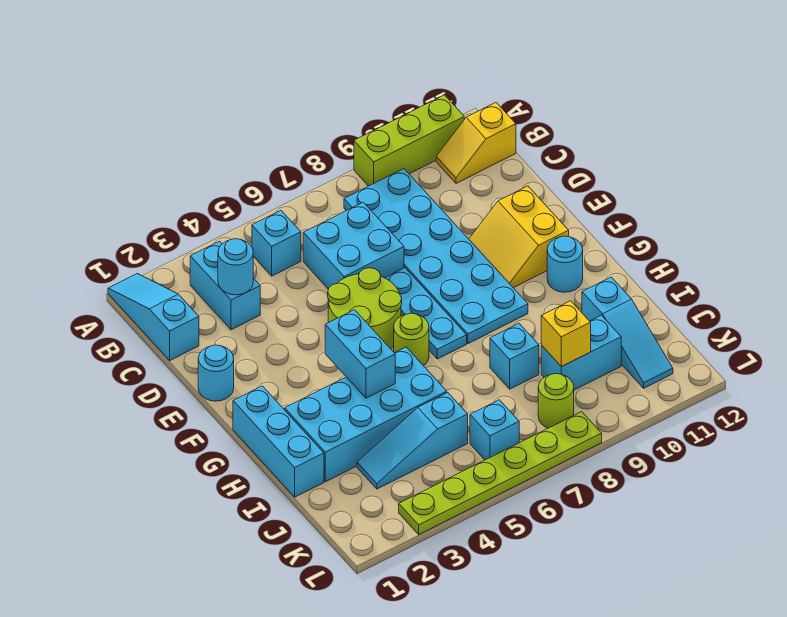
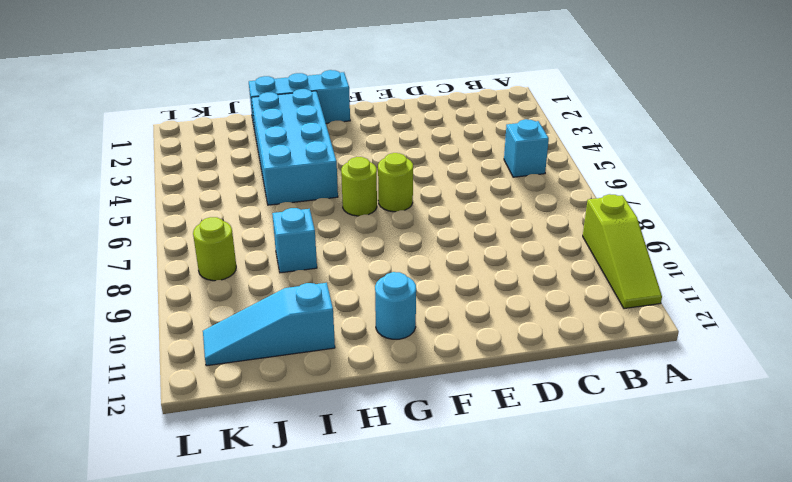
lime 1x3 slope [583,194,662,309] -> lime 1x3 brick [354,95,464,186]
lime 1x1 round brick [378,153,413,212] -> lime 2x2 round brick [328,268,402,349]
none -> cyan 1x3 slope [108,274,199,360]
none -> cyan 1x2 brick [190,241,260,330]
none -> cyan 2x6 plate [344,169,528,344]

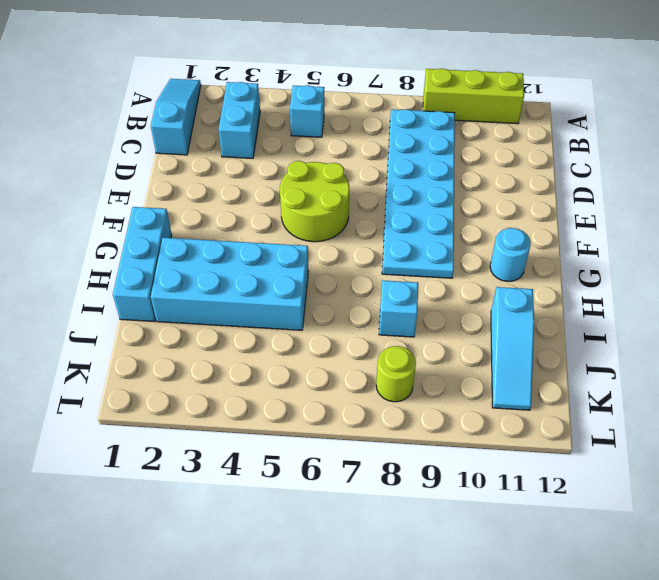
none -> yellow 1x2 slope [436,103,516,183]
none -> cyan 2x2 brick [303,202,404,289]
none -> cyan 1x1 round brick [198,345,234,401]

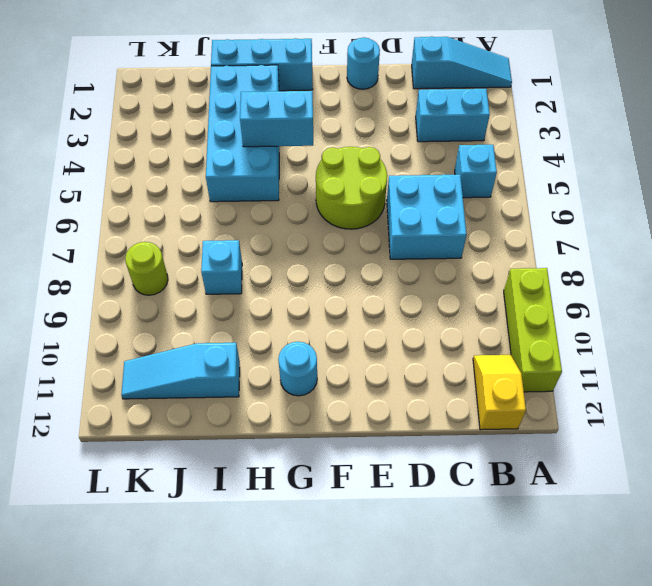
none -> cyan 2x6 plate [344,169,528,344]
none -> cyan 1x3 plate [385,268,467,359]
none -> yellow 2x2 slope [469,186,569,288]

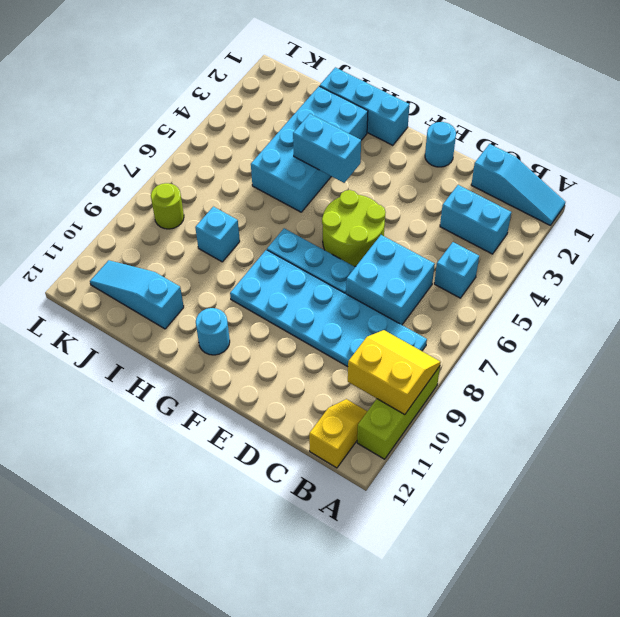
yellow 2x2 slope [348,330,441,415] -> yellow 2x2 slope moved to [469,186,569,288]
none -> lime 1x1 round brick [394,313,429,366]
none -> cyan 1x3 slope [357,393,468,489]
none -> cyan 1x2 brick [541,315,621,390]

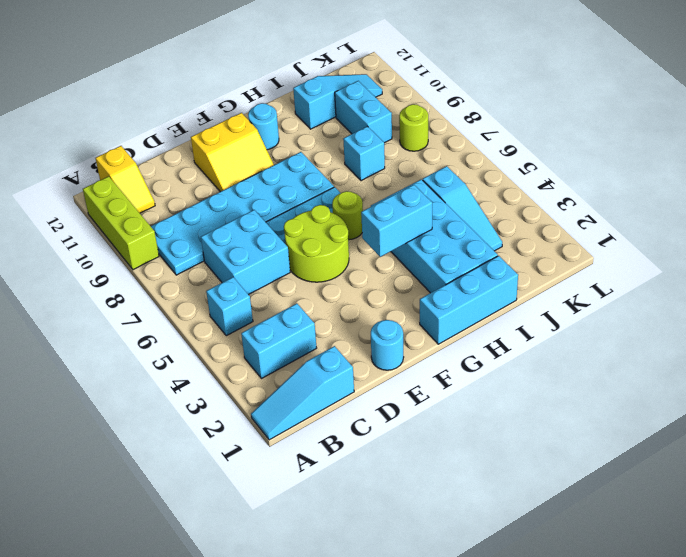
none -> cyan 1x1 brick [470,400,519,460]
none -> lime 1x6 plate [399,412,602,534]
none -> cyan 1x1 round brick [218,239,253,295]

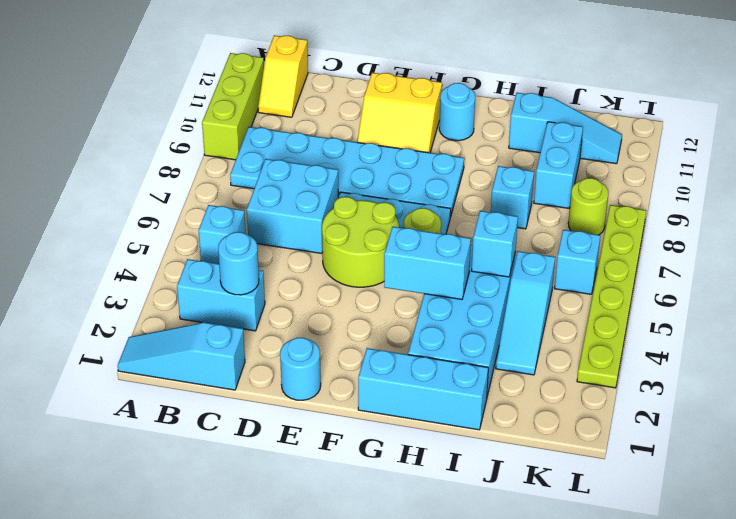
cyan 1x1 brick [472,211,518,277] -> none
none -> yellow 1x1 brick [541,301,591,367]

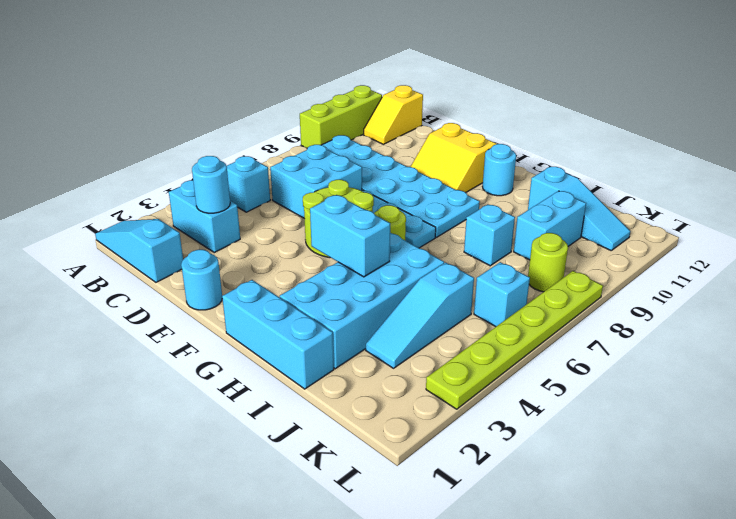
none -> yellow 1x1 brick [541,301,591,367]

